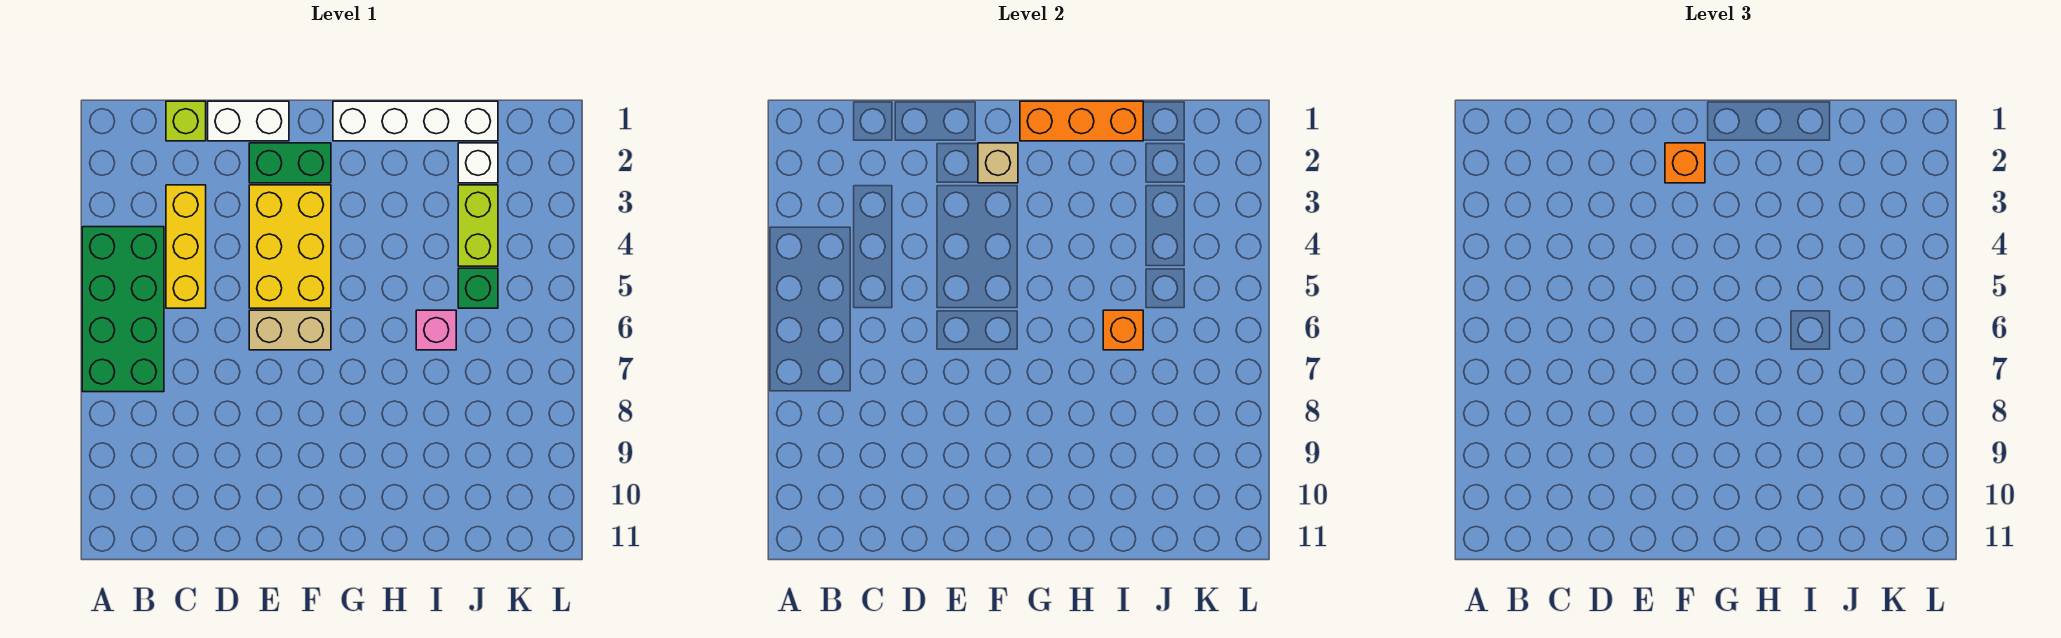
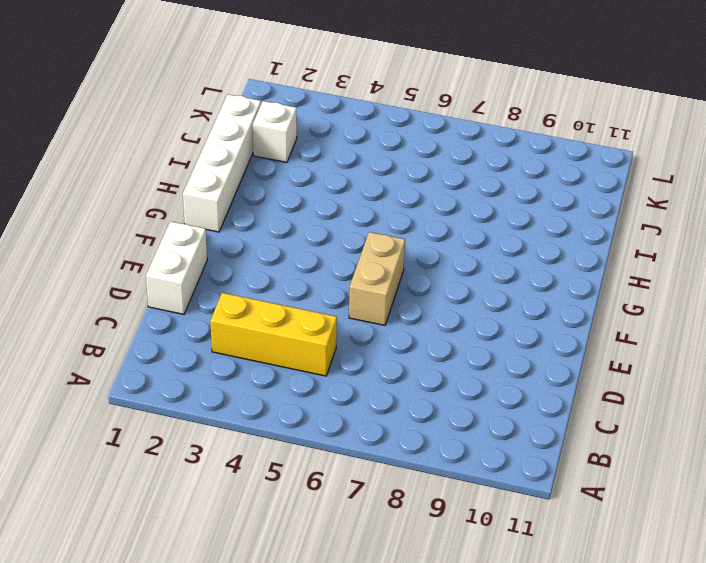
none -> green 2x4 brick [82,227,164,392]
none -> lime 1x1 brick [166,101,206,141]
none -> green 1x2 brick [249,143,331,183]

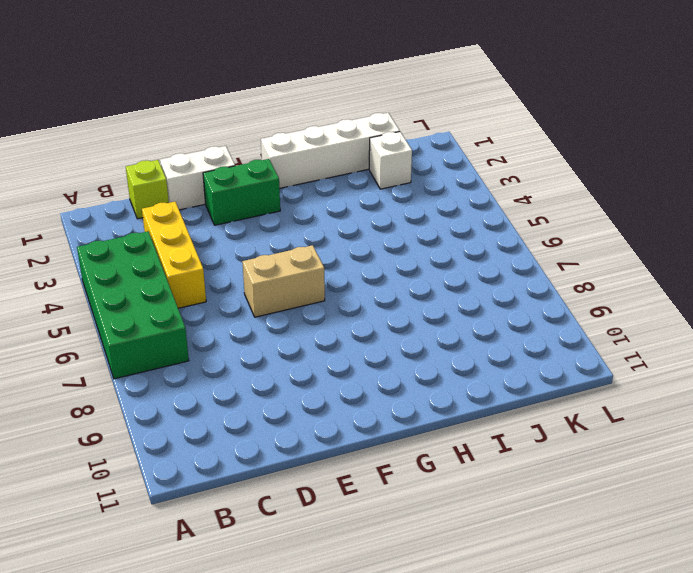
none -> yellow 2x3 brick [249,185,331,308]
none -> pink 1x1 brick [416,310,456,350]
none -> lime 1x2 brick [458,185,498,266]

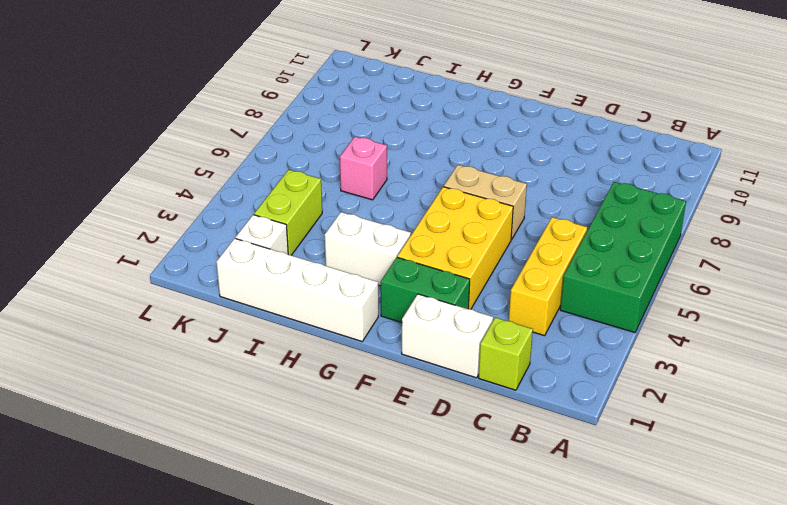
white 1x2 brick [325,212,411,286] -> none
none -> green 1x1 brick [458,268,498,308]
none -> tan 1x1 brick [978,143,1018,183]
none -> orange 1x3 brick [1020,101,1143,141]

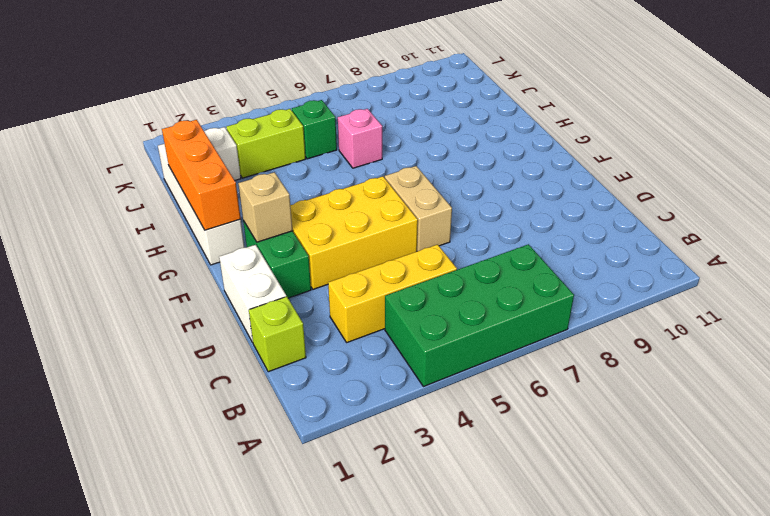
none -> orange 1x1 brick [1103,310,1143,350]
none -> orange 1x1 brick [1665,143,1705,183]

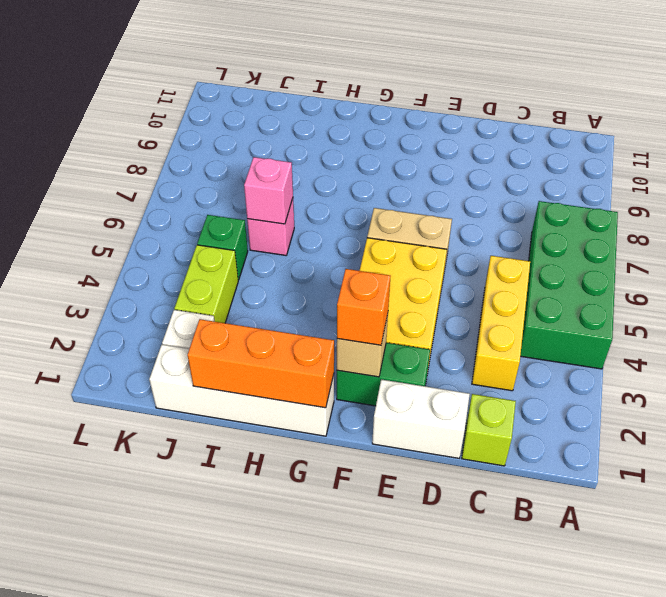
pink 1x1 brick [244,157,293,224] -> orange 1x1 brick [1103,310,1143,350]

